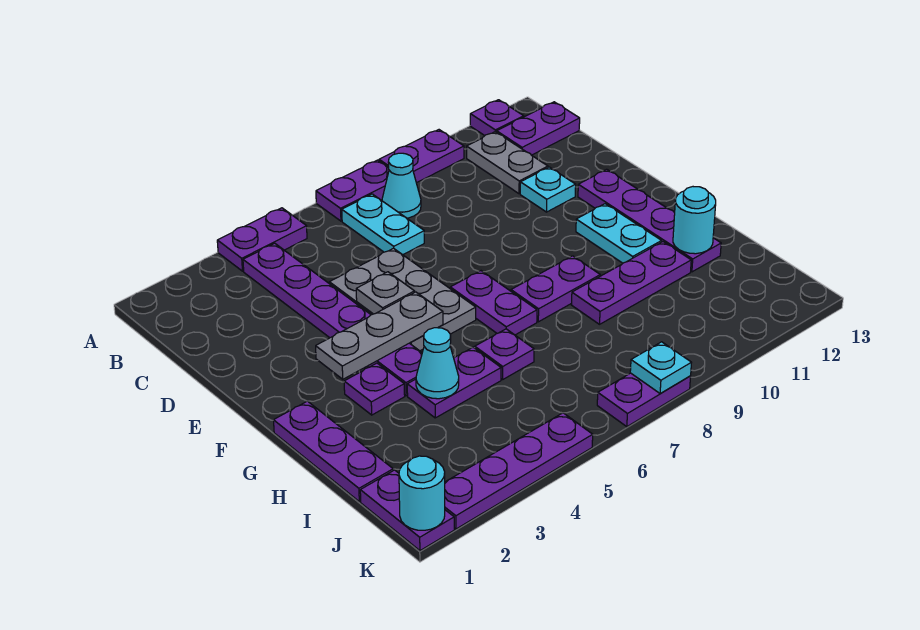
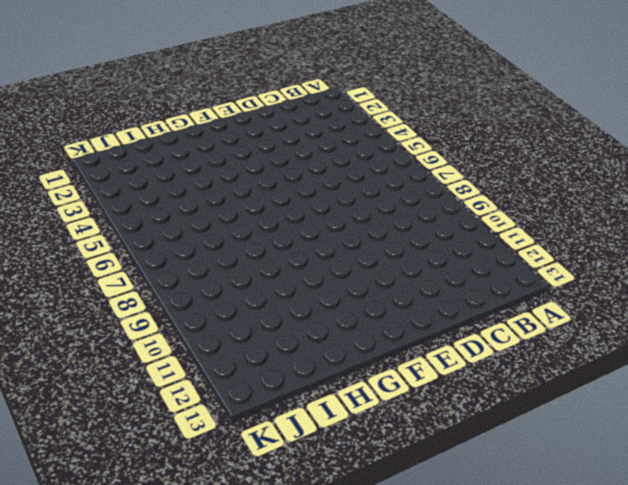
none -> purple 1x2 plate [217,208,307,271]
none -> purple 1x2 plate [316,160,389,221]
none -> purple 1x2 plate [379,130,464,183]

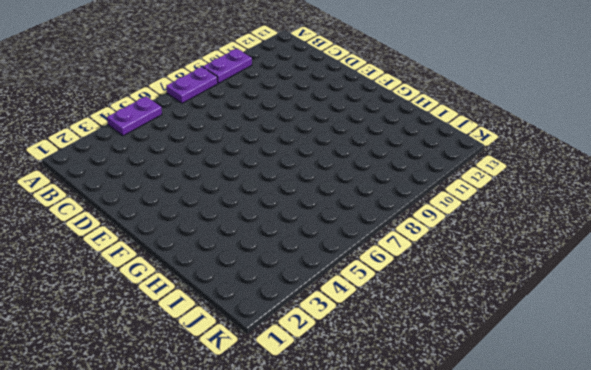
none -> purple 1x1 plate [470,100,524,136]
none -> purple 1x6 plate [243,243,422,396]
none -> cyan 1x2 plate [342,194,424,255]

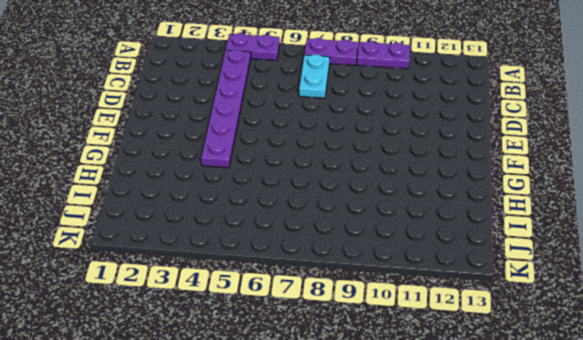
none -> purple 1x1 plate [470,100,524,136]
none -> cyan 1x1 cone [382,153,421,218]
none -> grey 1x2 plate [467,132,548,194]

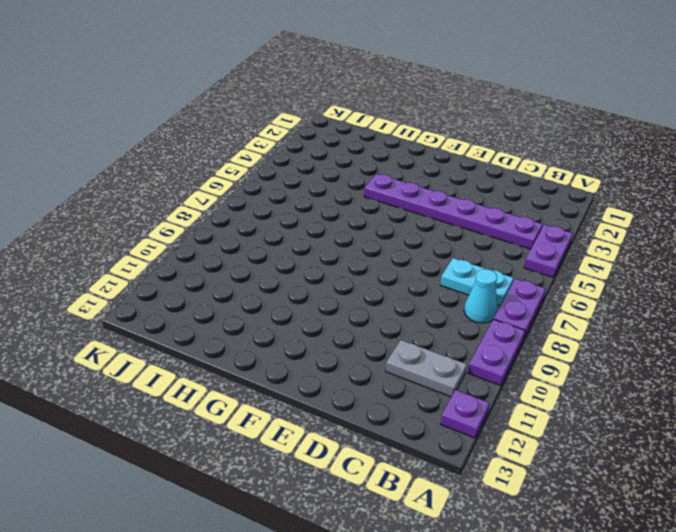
none -> purple 1x2 plate [497,102,580,155]
none -> grey 2x3 plate [329,248,476,351]
none -> cyan 1x1 plate [520,167,576,212]

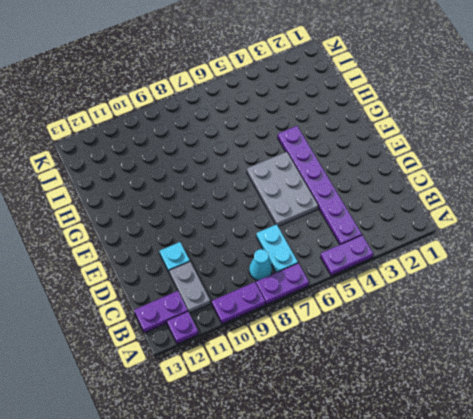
none -> purple 1x4 plate [578,169,721,272]
none -> purple 1x2 plate [450,271,537,335]
none -> cyan 1x2 plate [576,204,662,263]

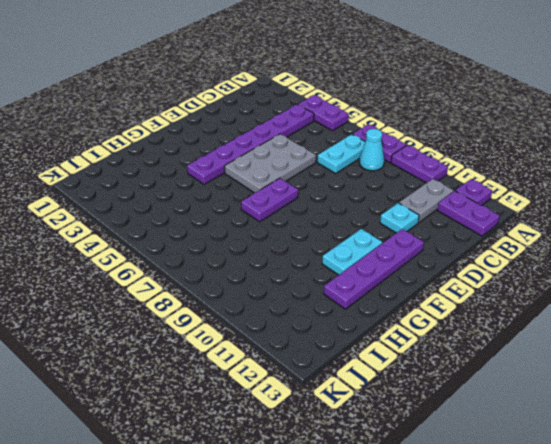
none -> purple 1x3 plate [274,401,393,502]
none -> purple 1x1 plate [344,363,405,415]
none -> purple 1x2 plate [511,256,600,322]

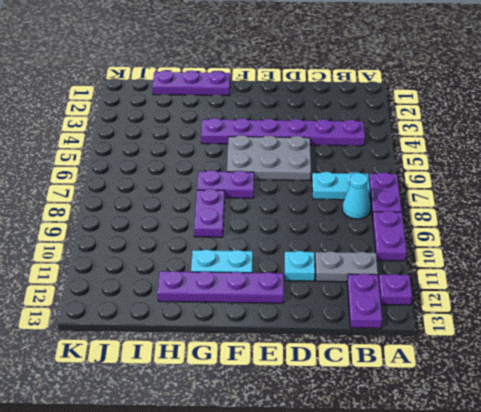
none -> purple 1x2 plate [217,208,307,271]
none -> purple 1x1 plate [344,363,405,415]
none -> purple 1x2 plate [407,347,501,418]

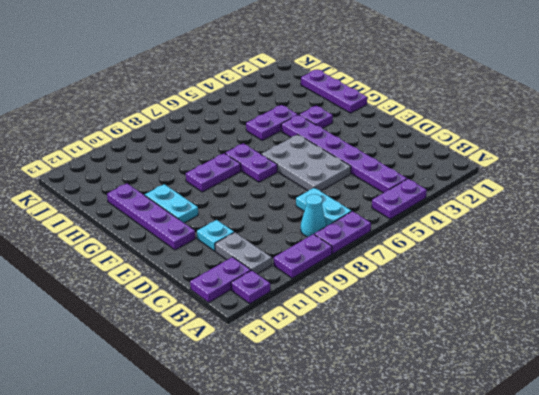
none -> purple 1x1 plate [475,329,534,380]
none -> purple 1x3 plate [572,242,691,324]
none -> purple 1x2 plate [360,470,454,551]

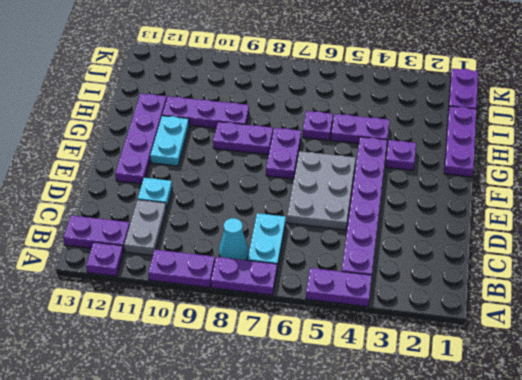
none -> purple 1x4 plate [445,413,593,529]
none -> purple 1x2 plate [597,373,691,427]
none -> grey 1x1 plate [356,272,415,314]

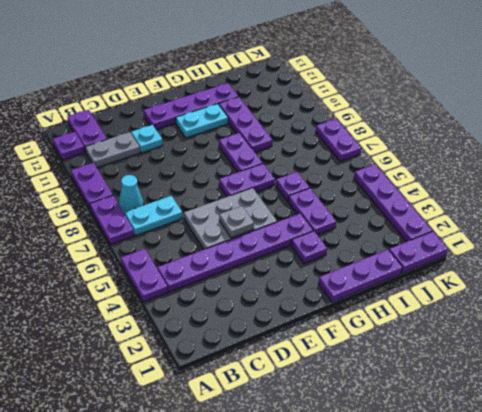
none -> grey 1x3 plate [316,292,443,379]
none -> cyan 1x1 cone [416,328,459,399]
none -> cyan 1x1 round brick [673,187,716,254]

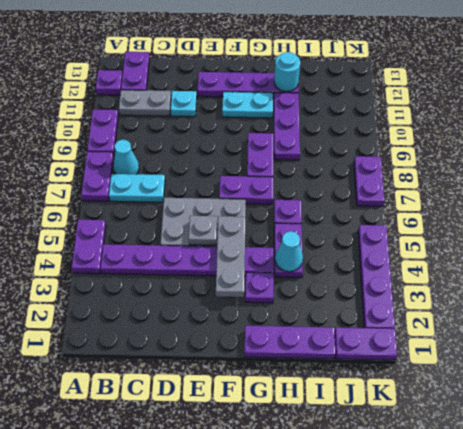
none -> cyan 1x1 round brick [399,456,445,530]
none -> cyan 1x1 plate [630,342,692,394]

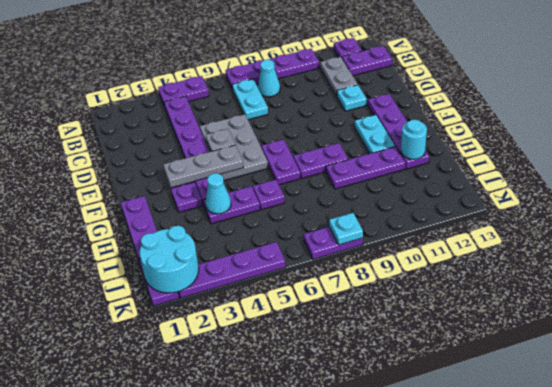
cyan 2x2 round brick [140,226,199,293] -> cyan 1x1 round brick [399,456,445,530]

